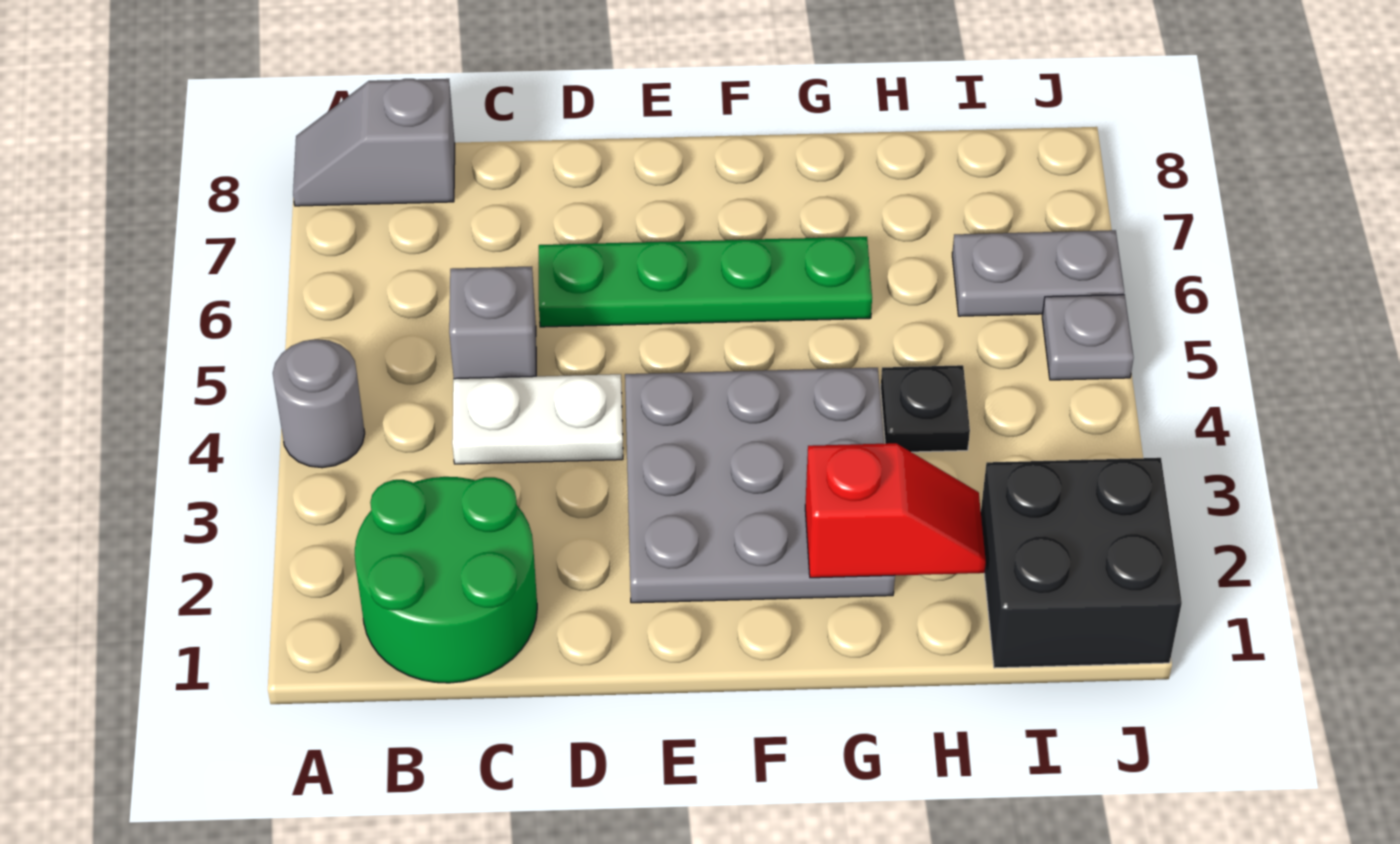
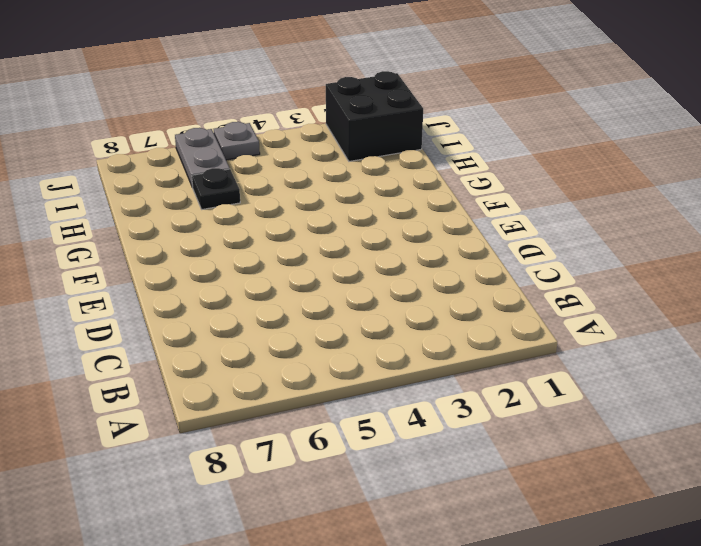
black 1x1 plate [192,168,240,209] -> black 1x1 plate moved to [881,365,970,452]
none -> grey 1x1 round brick [273,339,365,468]
none -> grey 1x2 slope [293,79,455,206]
none -> green 2x2 round brick [355,477,537,683]

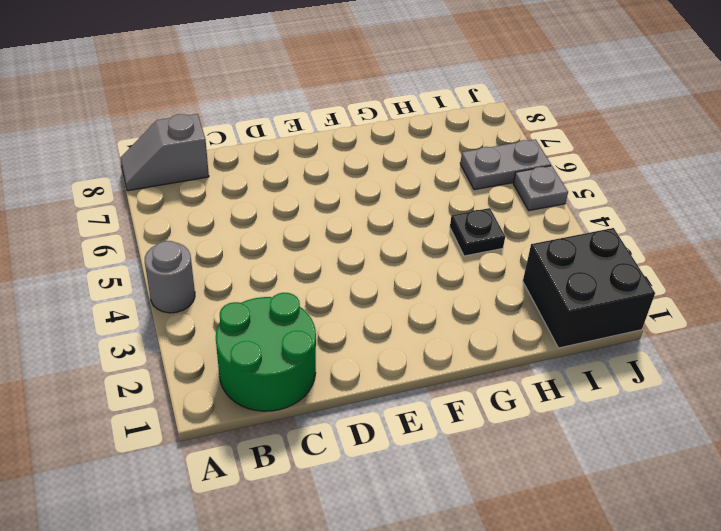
none -> white 1x2 plate [452,374,623,464]
none -> grey 1x1 brick [449,266,536,379]
none -> green 1x4 plate [539,237,872,327]

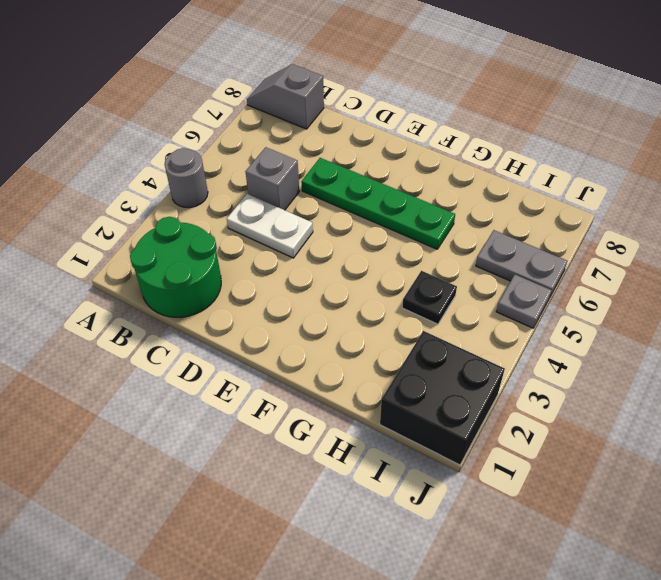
none -> grey 3x3 plate [625,368,895,603]
none -> red 1x2 slope [805,443,986,578]

